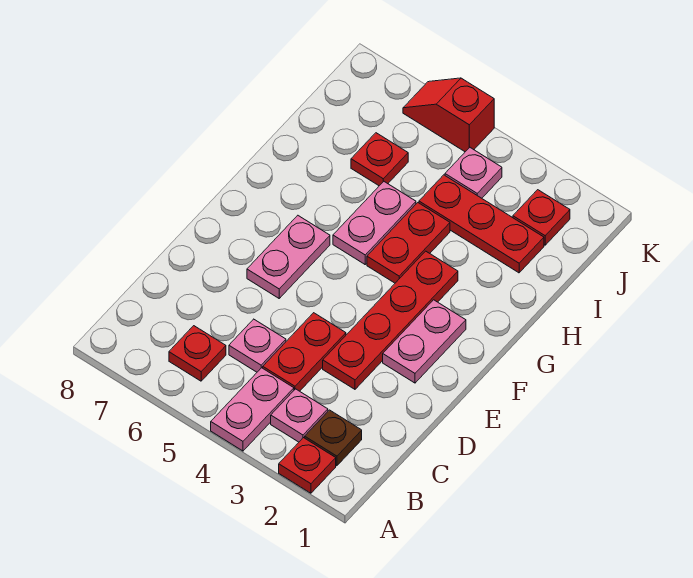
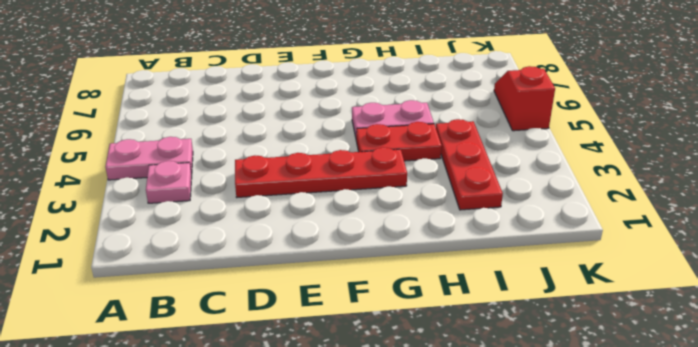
none -> red 1x1 plate [279,438,336,493]
none -> brown 1x1 plate [305,410,362,466]
none -> red 1x1 plate [169,326,226,381]

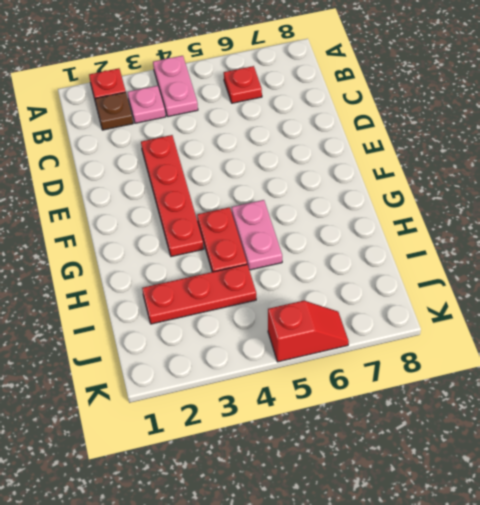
none -> red 1x2 plate [263,313,346,391]
none -> pink 1x1 plate [229,319,286,372]
none -> pink 1x2 plate [383,300,466,383]

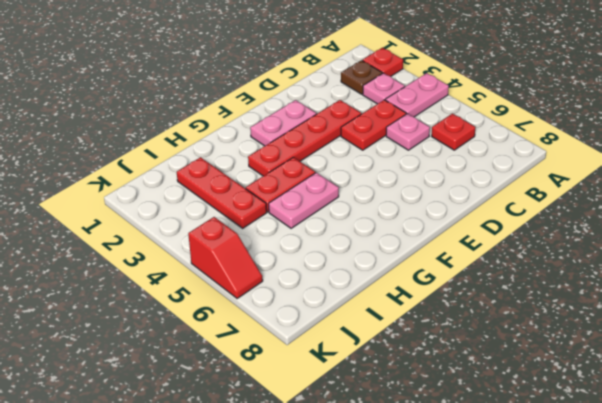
none -> pink 1x2 plate [247,216,330,298]
none -> red 1x1 plate [351,133,408,186]
none -> red 1x1 plate [513,190,570,245]

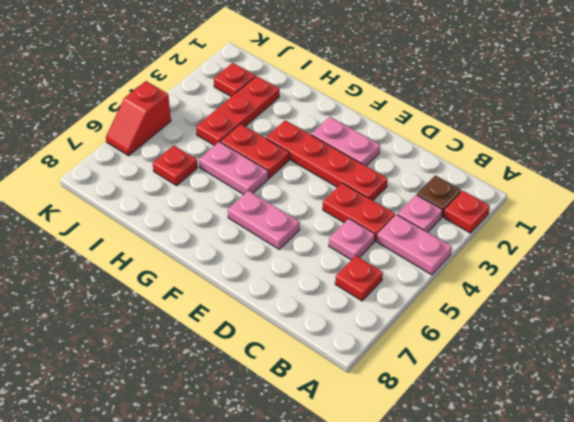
none -> pink 1x1 plate [445,148,502,198]

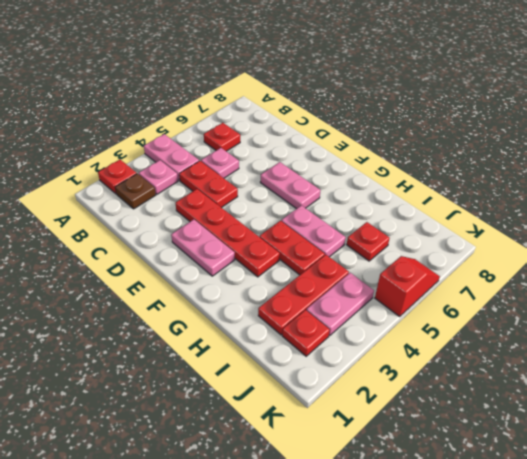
pink 1x2 plate [307,273,374,335] -> pink 1x1 plate [445,148,502,198]

